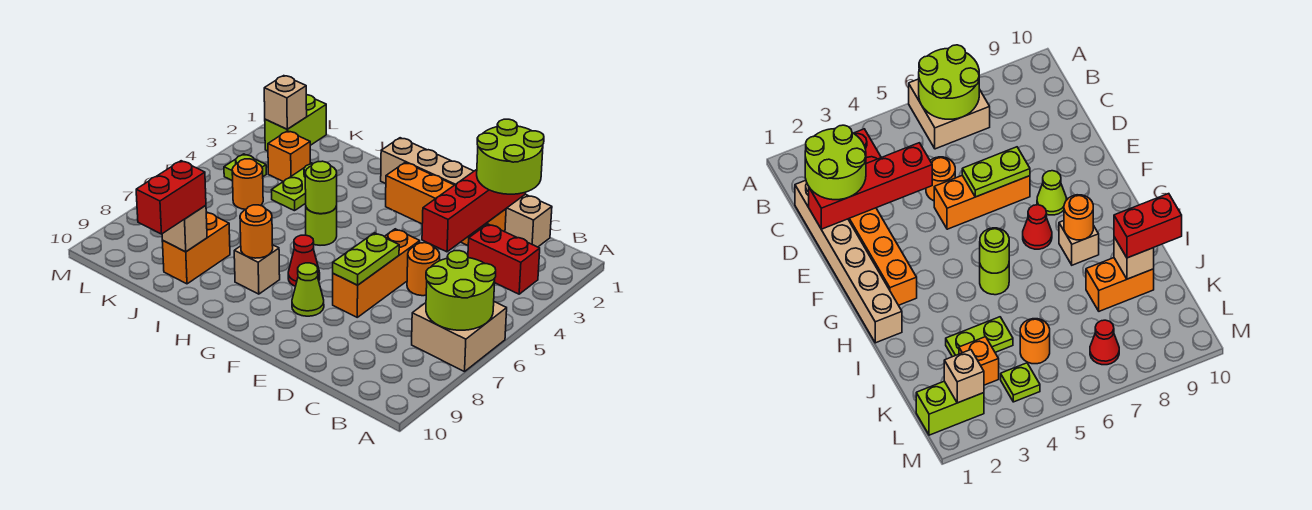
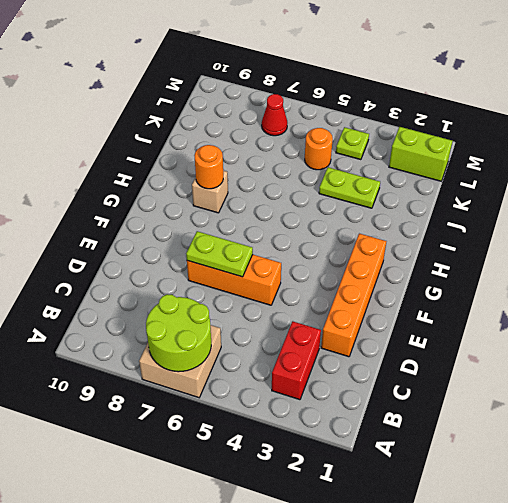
none -> tan 1x6 brick [381,138,552,247]
none -> orange 1x1 round brick [407,243,440,296]
none -> lime 1x1 cone [292,263,324,316]

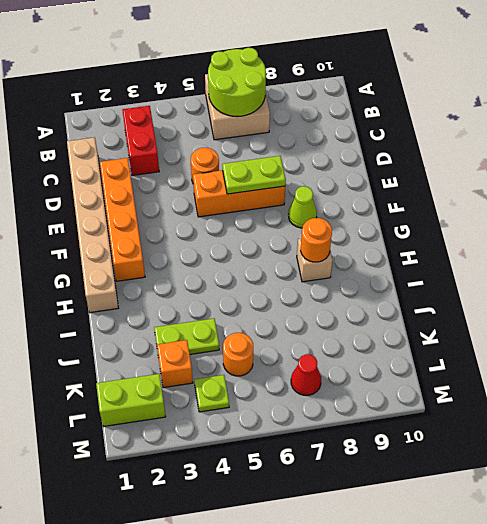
none -> red 1x1 cone [288,235,320,286]
none -> lime 1x1 round brick [306,206,337,245]
none -> orange 1x2 brick [162,212,230,284]

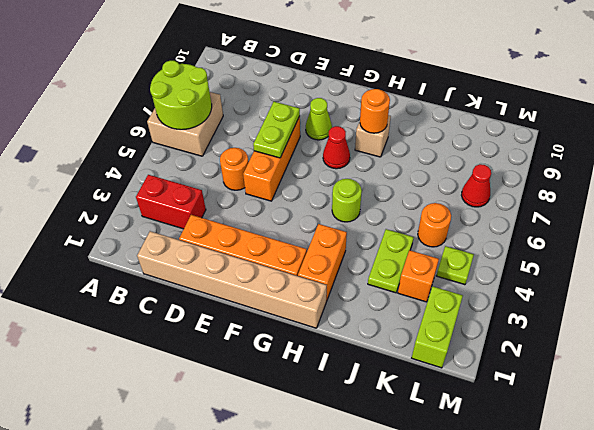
orange 1x2 brick [298,224,347,301] -> orange 1x2 brick moved to [162,212,230,284]
none -> red 1x4 brick [422,170,526,252]
none -> lime 1x1 round brick [305,161,337,214]
none -> tan 1x1 brick [162,205,207,252]

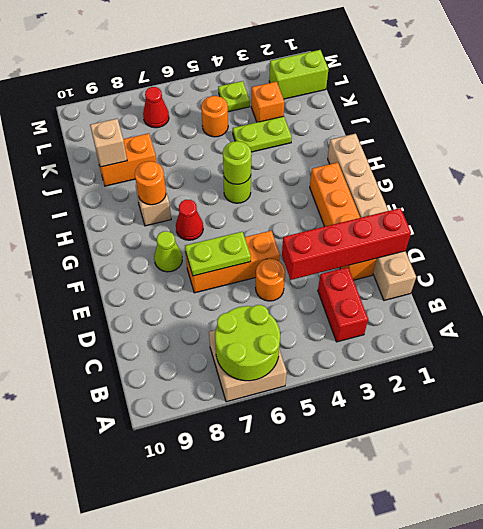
none -> tan 1x1 brick [264,76,307,129]
none -> lime 2x2 round brick [477,119,544,194]
none -> red 1x2 brick [136,161,206,234]

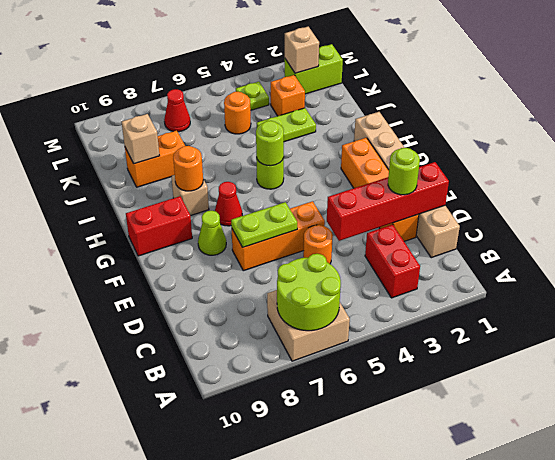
lime 1x1 round brick [388,148,420,195] -> lime 2x2 round brick [477,119,544,194]
red 1x2 brick [126,196,192,256] -> red 1x2 brick moved to [136,161,206,234]

